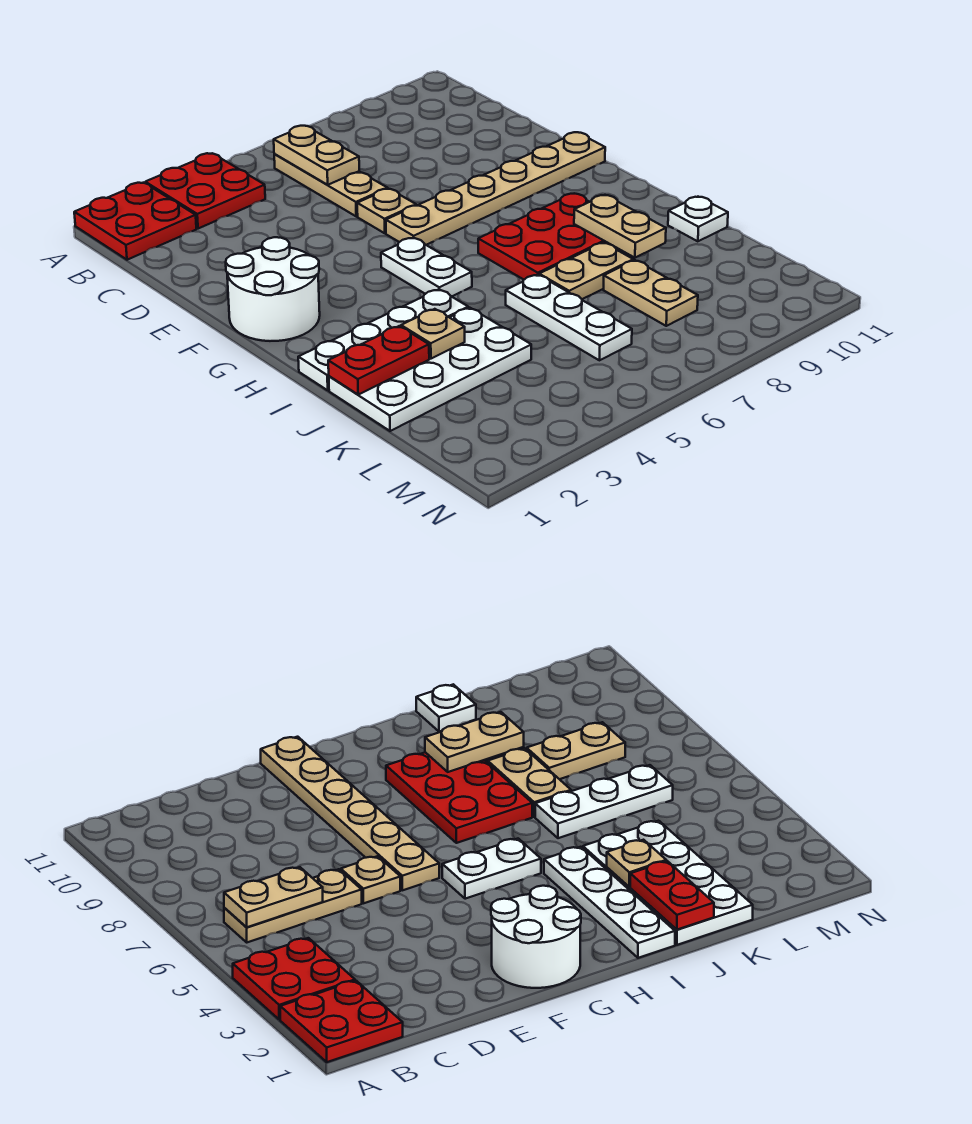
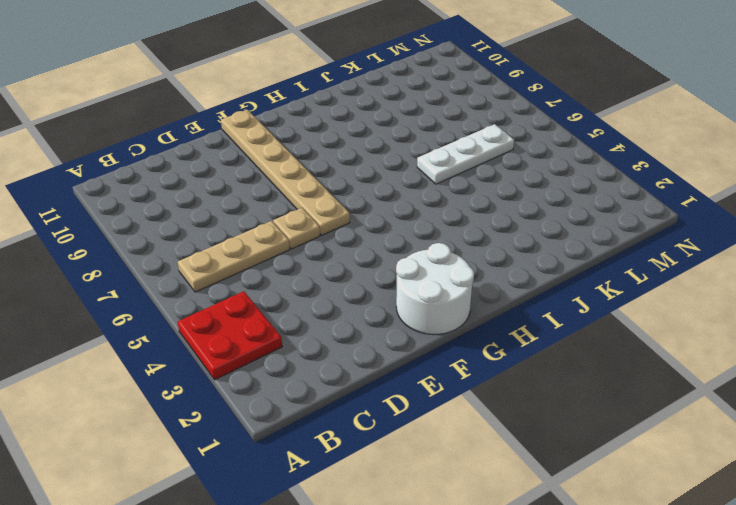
none -> red 2x2 plate [74,183,196,260]
none -> white 1x2 plate [381,238,472,297]
none -> red 2x3 plate [478,194,617,280]

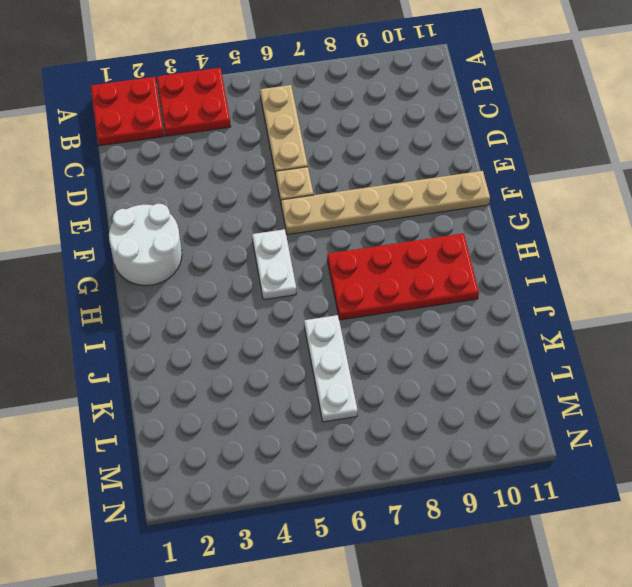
red 2x4 plate [327,233,479,320] -> red 2x3 plate [478,194,617,280]
none -> white 1x4 plate [298,289,468,390]
none -> white 2x4 plate [329,308,531,431]
none -> tan 1x2 plate [539,243,633,299]

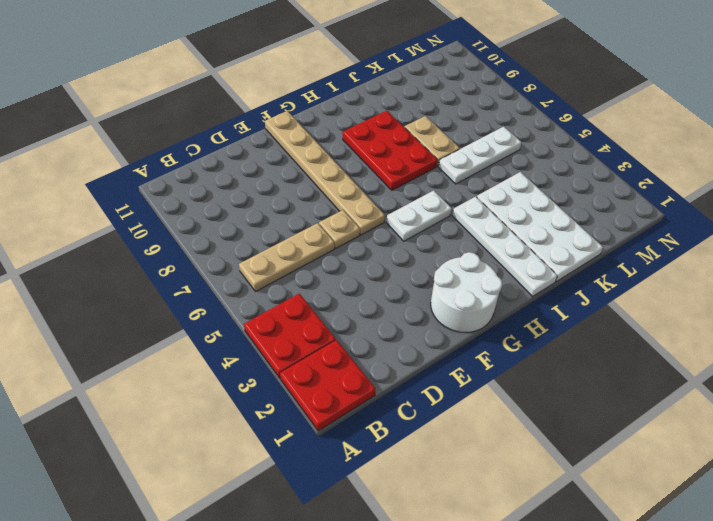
none -> white 1x1 plate [668,197,728,241]
none -> tan 1x2 plate [604,260,698,326]
none -> tan 1x2 plate [274,126,359,185]

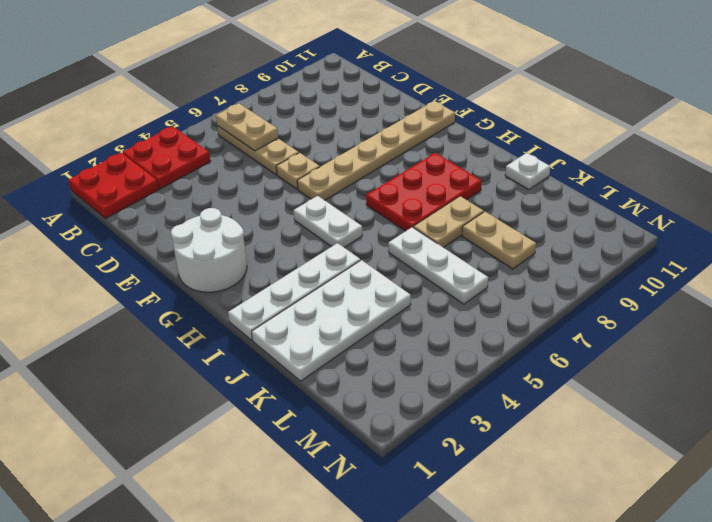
none -> tan 1x2 plate [574,195,666,258]
none -> red 1x2 plate [328,326,429,395]
none -> tan 1x1 plate [401,309,465,359]

